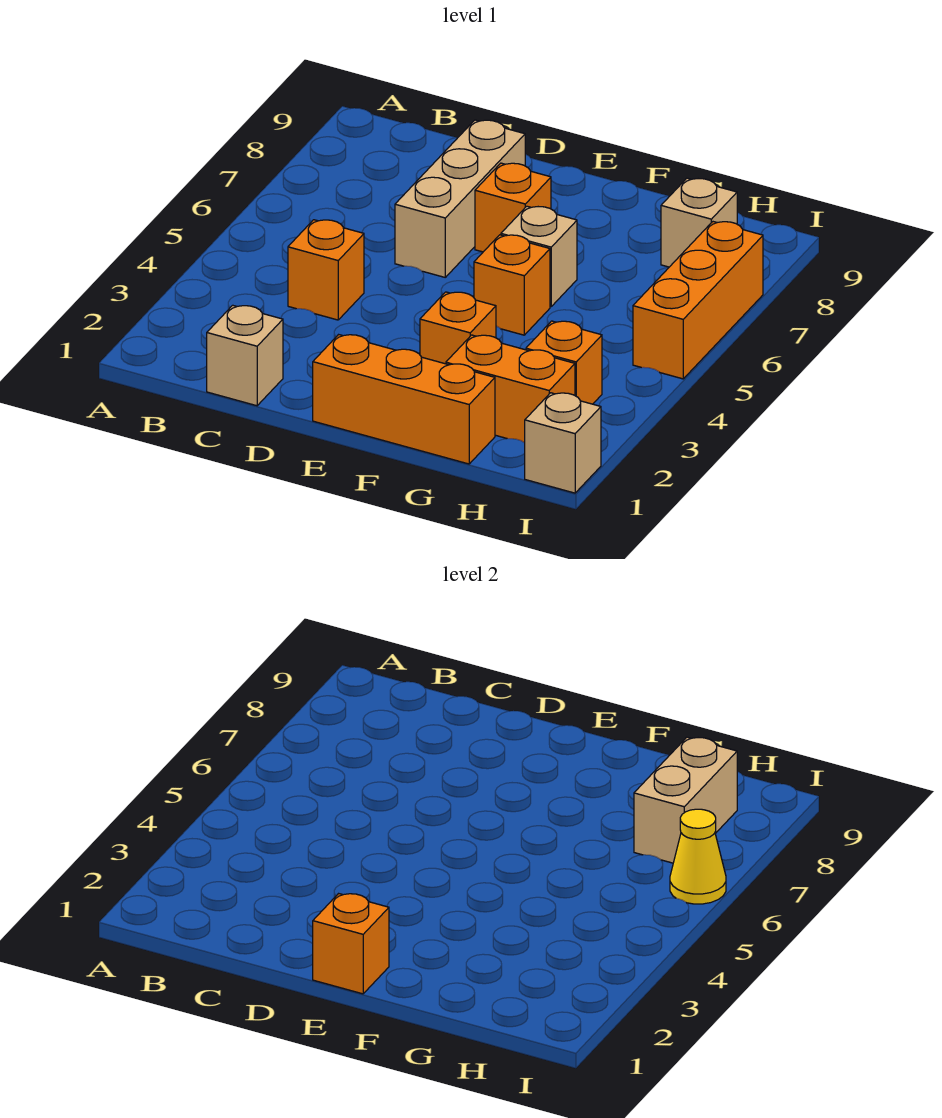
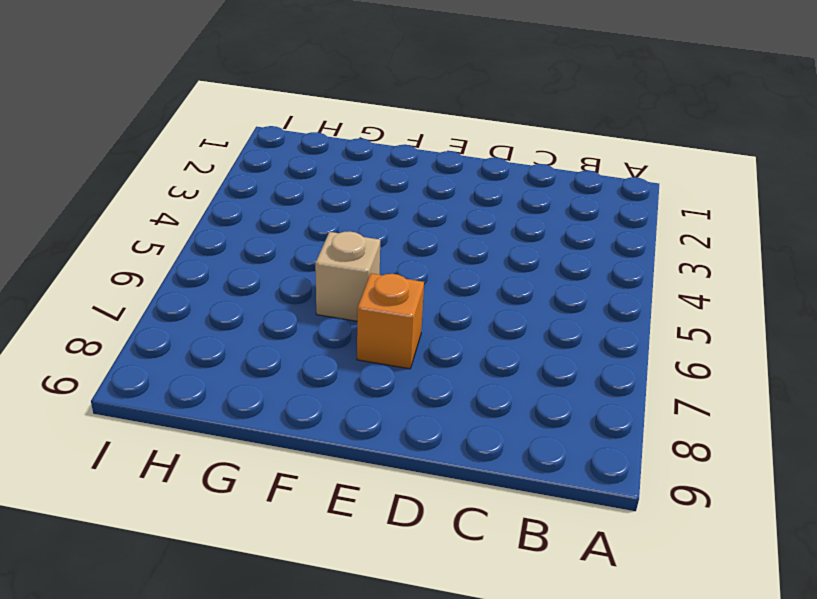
none -> tan 1x1 brick [207,305,283,406]
none -> orange 1x1 brick [288,220,364,320]
none -> tan 1x3 brick [395,120,525,277]

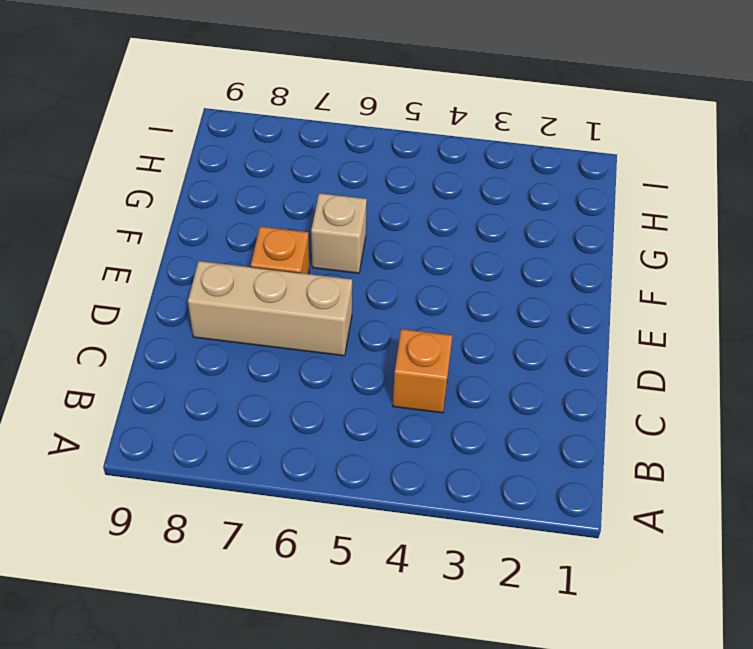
none -> tan 1x1 brick [207,305,283,406]
none -> orange 1x3 brick [313,335,495,464]
none -> orange 1x1 brick [420,292,496,364]

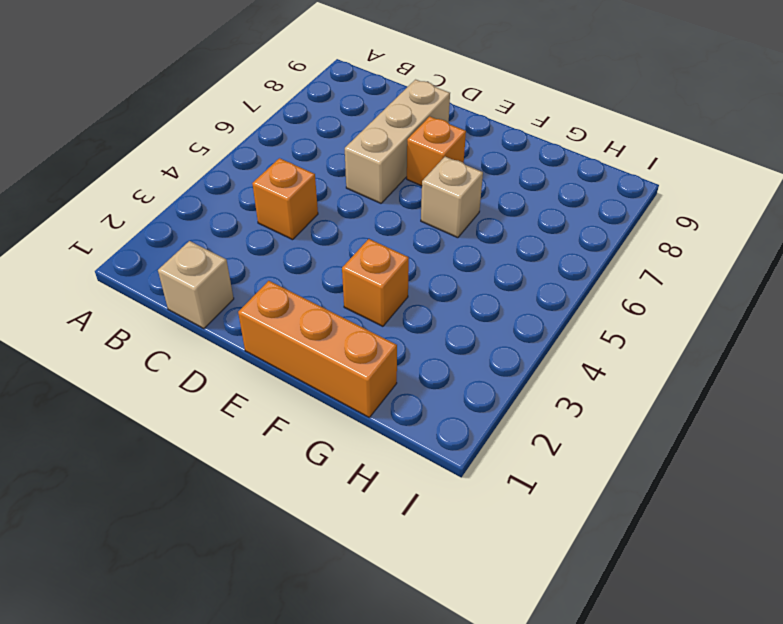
none -> orange 1x1 brick [474,235,550,335]
none -> orange 1x2 brick [446,335,575,443]
none -> orange 1x1 brick [526,321,602,404]

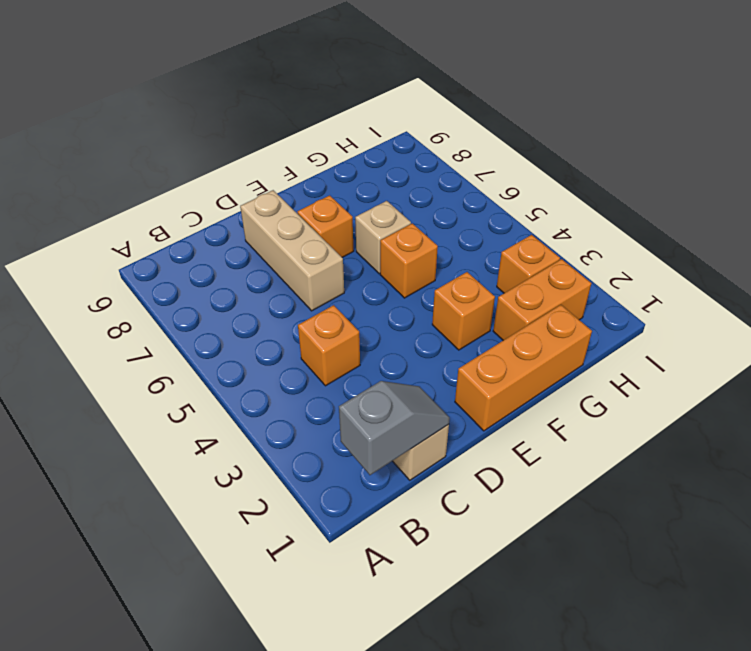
grey 1x2 slope [339,381,450,475] -> none
none -> tan 1x1 brick [661,178,737,267]
none -> tan 1x1 brick [525,393,601,493]
none -> orange 1x3 brick [633,222,763,379]

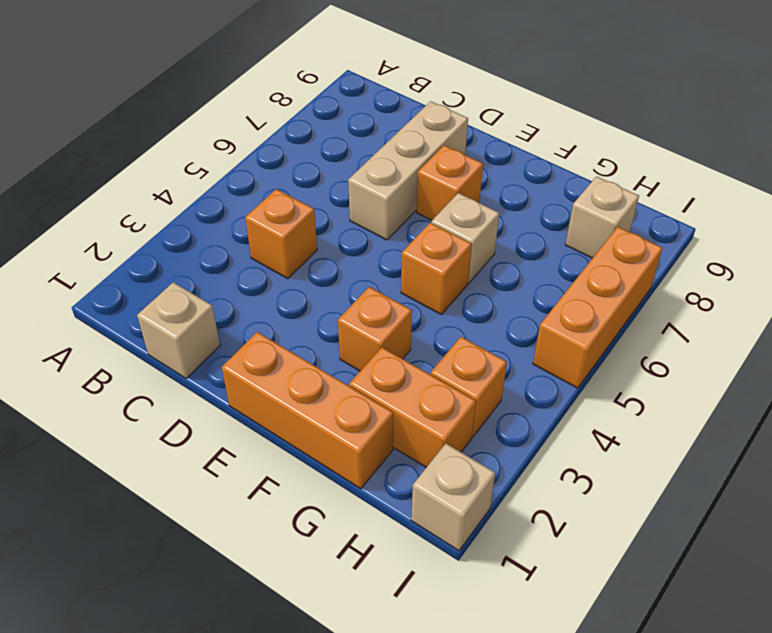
none -> orange 1x1 brick [313,894,389,994]
none -> tan 1x2 brick [634,737,737,863]
none -> yellow 1x1 cone [670,809,726,904]

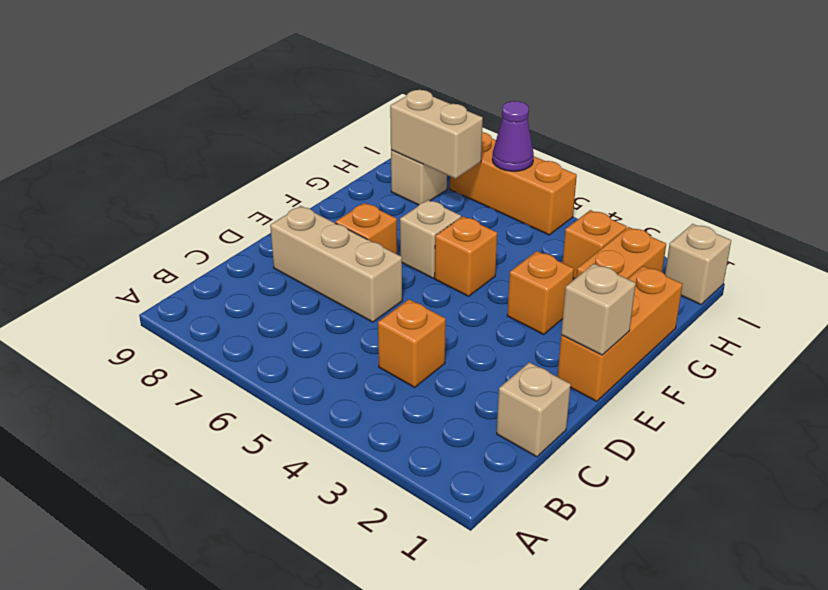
tan 1x1 brick [561,264,636,355] -> orange 1x1 brick [313,894,389,994]
purple 1x1 cone [492,101,534,171] -> yellow 1x1 cone [670,809,726,904]

